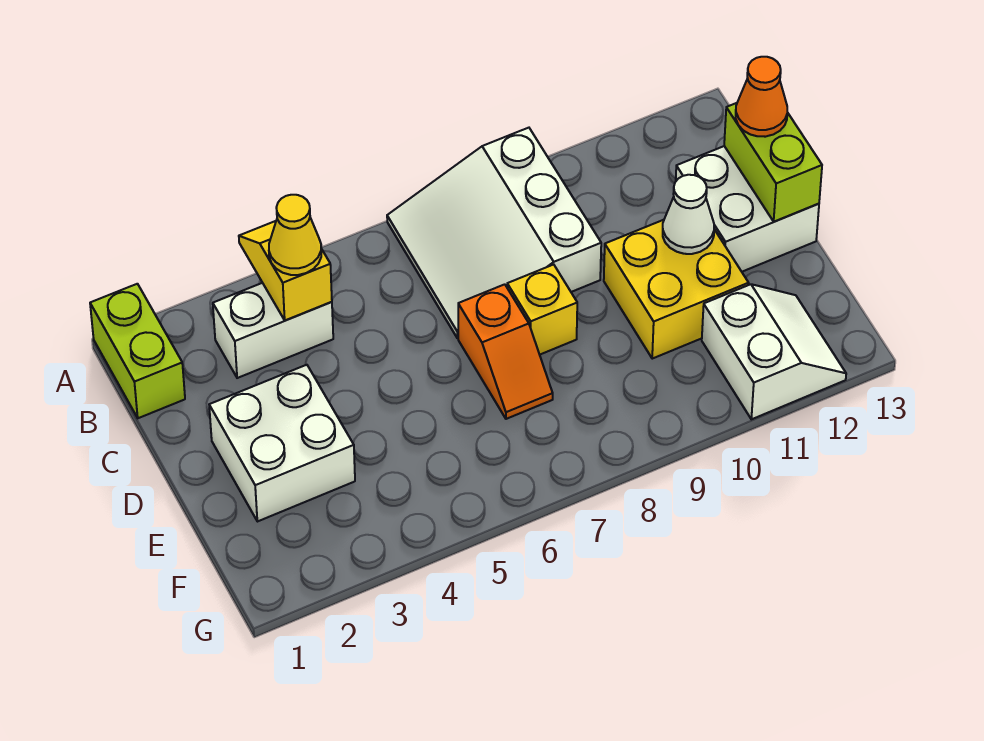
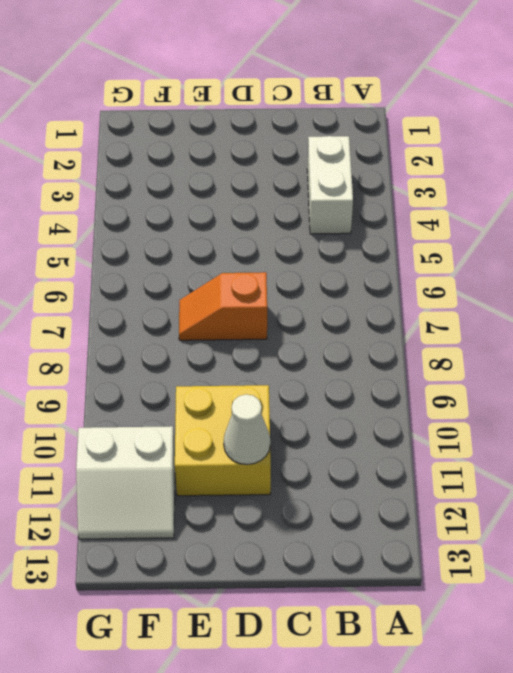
none -> lime 1x2 brick [90,284,185,418]
none -> white 3x3 slope [387,128,601,338]
none -> white 2x2 brick [676,146,819,272]

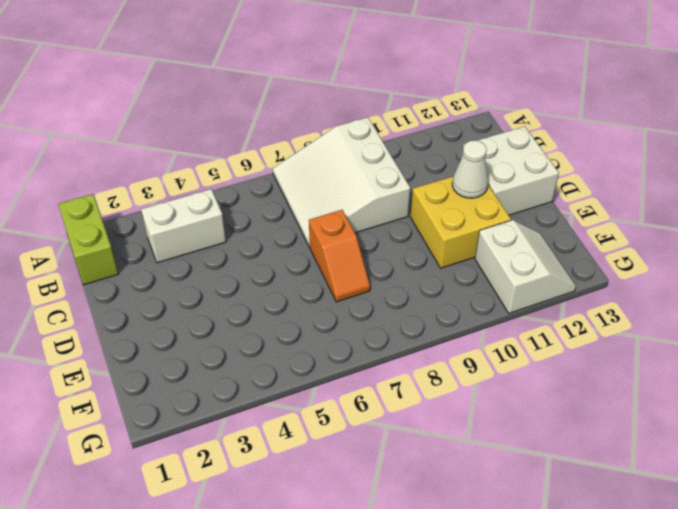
none -> white 2x2 brick [209,365,355,522]
none -> yellow 1x1 brick [507,264,577,355]
none -> yellow 1x2 slope [239,221,332,321]

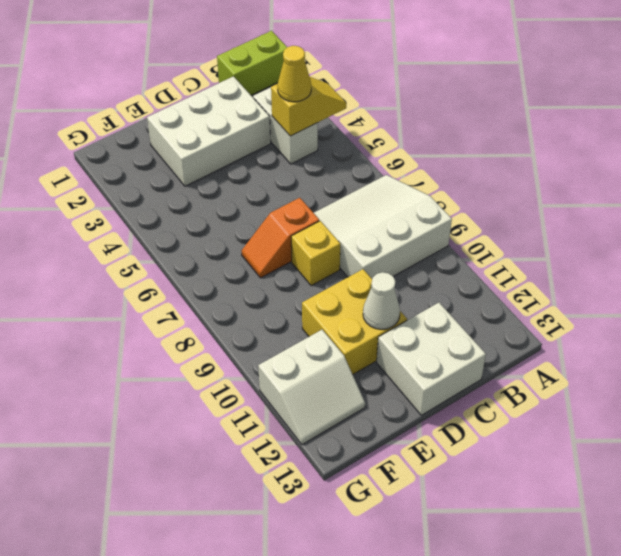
white 2x3 brick [147,76,271,186] -> white 2x2 brick [209,365,355,522]
none -> lime 1x2 brick [724,103,822,222]
none -> orange 1x1 cone [736,57,787,137]

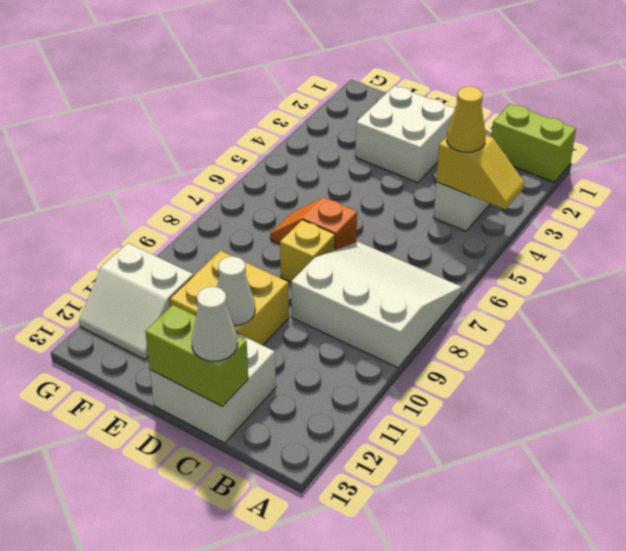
white 1x1 cone [192,287,238,361] -> orange 1x1 cone [736,57,787,137]

